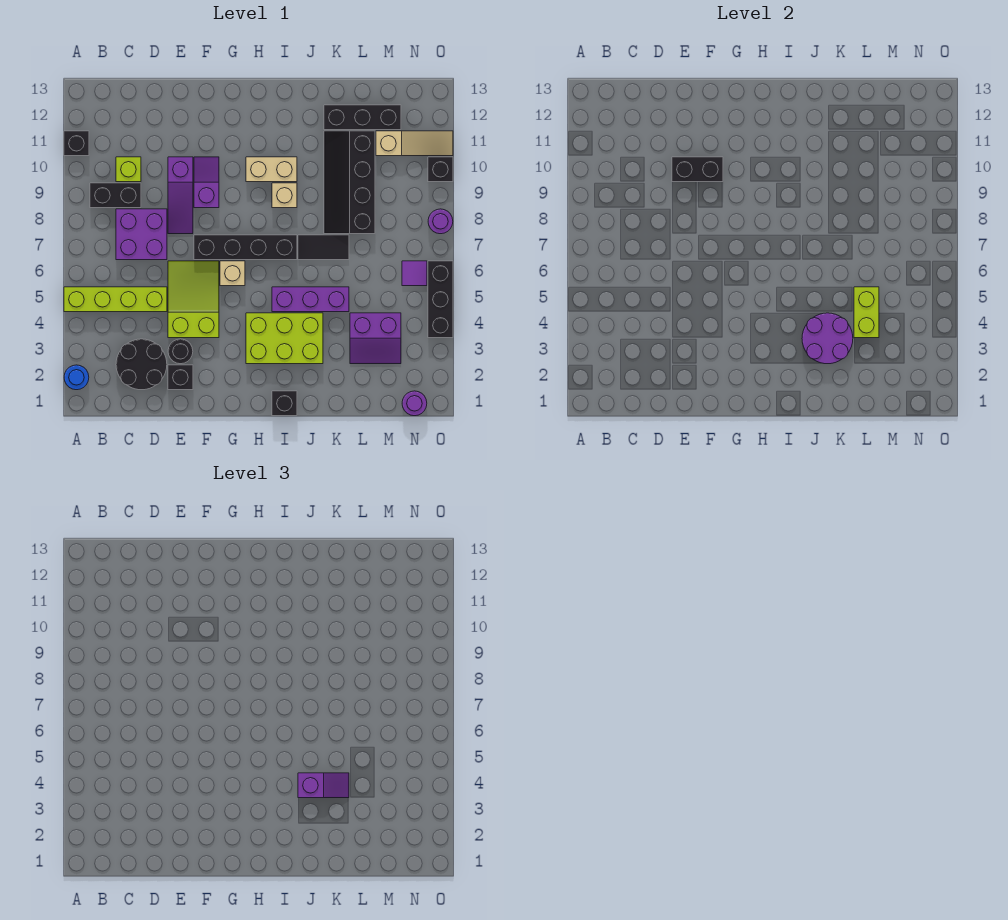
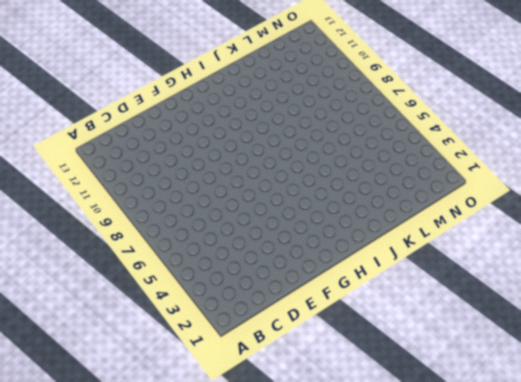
none -> blue 1x1 round brick [64,365,89,390]
none -> lime 1x4 brick [64,287,167,312]
none -> black 1x1 brick [64,131,89,156]
none -> black 1x2 brick [90,183,141,208]

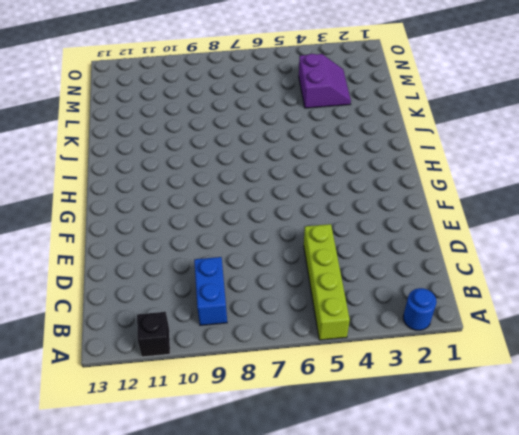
blue 1x2 brick [194,257,227,325] -> black 1x2 brick [90,183,141,208]
none -> black 2x2 round brick [116,339,167,390]
none -> purple 2x2 brick [116,209,167,260]
none -> lime 1x1 brick [116,157,141,182]
none -> black 1x1 brick [168,365,193,390]

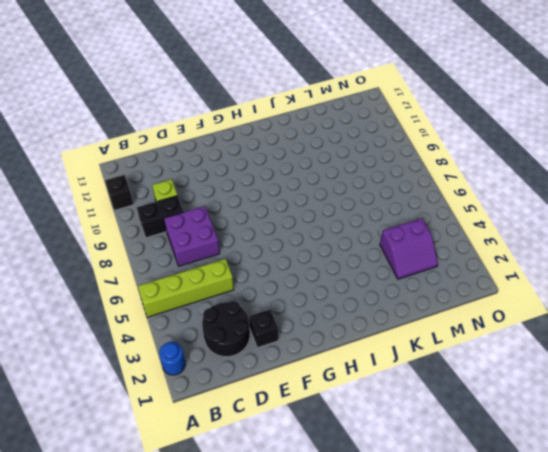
none -> black 1x1 round brick [168,339,193,364]
none -> lime 2x3 slope [168,261,219,338]
none -> purple 1x3 slope [168,157,193,234]
none -> black 1x4 brick [194,235,297,260]

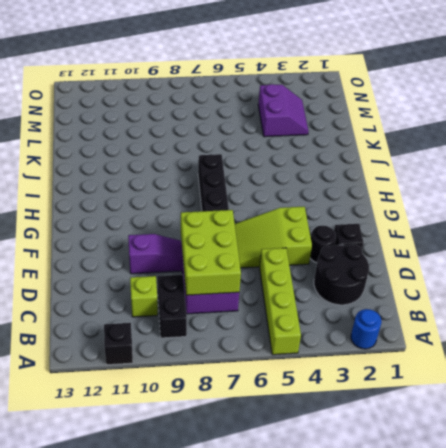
lime 2x3 brick [181,210,241,295] -> lime 2x3 brick moved to [246,313,323,364]
none -> purple 1x2 slope [194,157,219,208]
none -> tan 1x1 brick [220,261,245,286]
none -> tan 1x2 brick [246,157,297,182]
none -> black 1x1 brick [272,391,297,416]

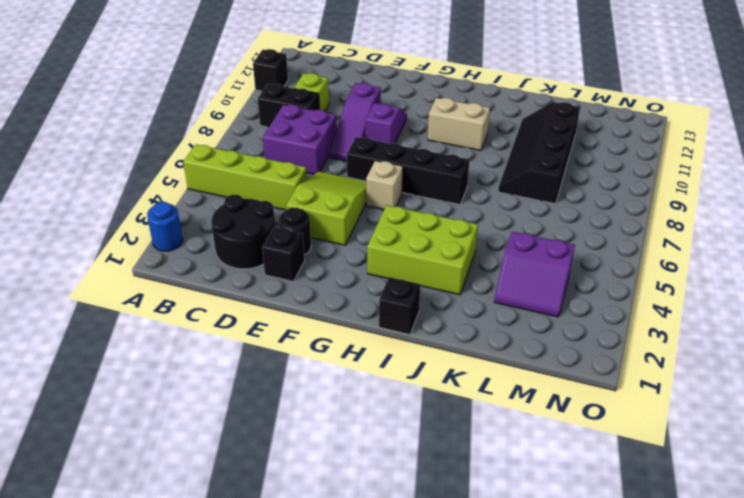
none -> purple 1x3 brick [272,287,349,312]
none -> tan 1x1 brick [272,183,297,208]
none -> black 1x2 tile [298,235,349,260]
none -> black 1x3 brick [324,105,401,130]

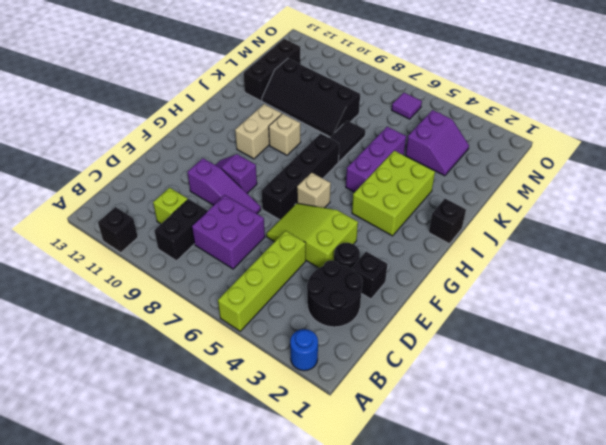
none -> tan 1x3 slope [376,131,453,156]
none -> purple 1x1 round brick [402,391,427,416]
none -> black 1x3 brick [428,261,453,338]
none -> purple 1x1 round brick [428,209,453,234]

